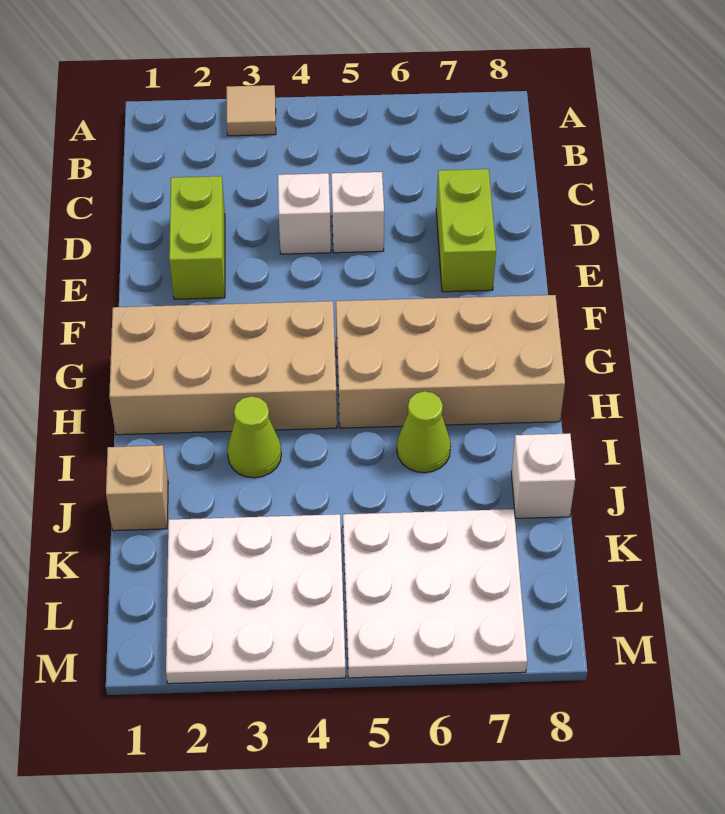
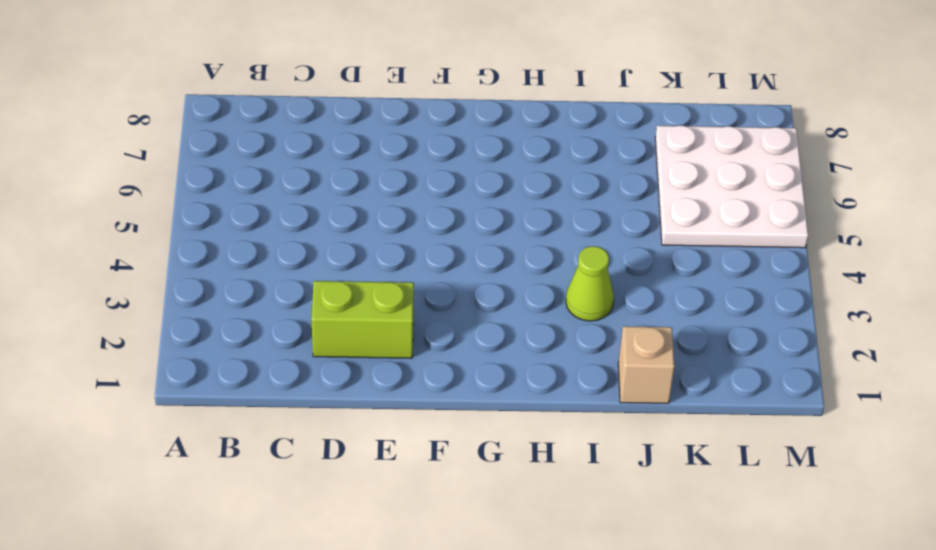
none -> tan 1x1 tile [226,85,276,136]
none -> white 1x1 brick [278,173,331,254]
none -> white 1x1 brick [331,172,384,253]

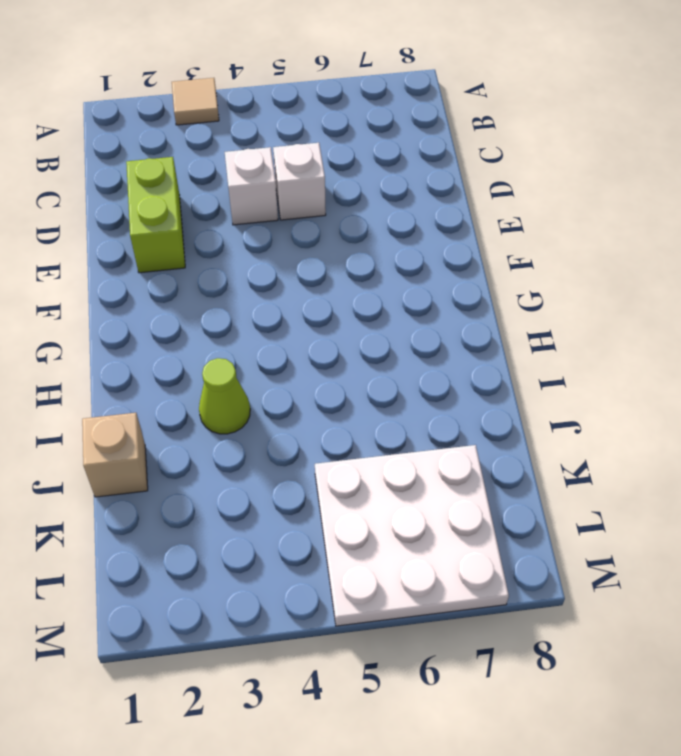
none -> lime 1x2 brick [436,169,496,292]
none -> tan 2x4 brick [109,301,337,435]
none -> tan 2x4 brick [336,295,565,428]

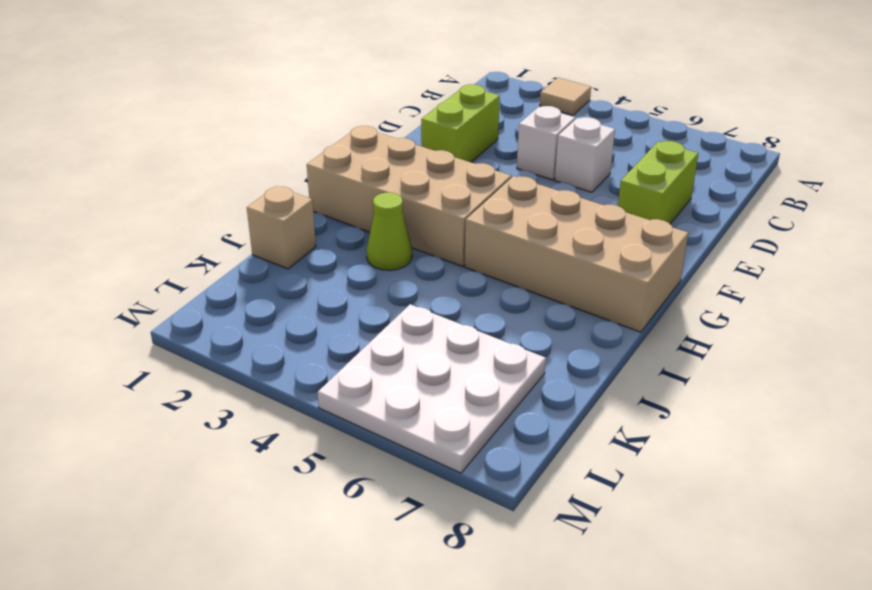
none -> lime 1x1 cone [397,391,451,473]
none -> white 1x1 brick [511,433,575,518]
none -> white 3x3 plate [166,514,346,684]

